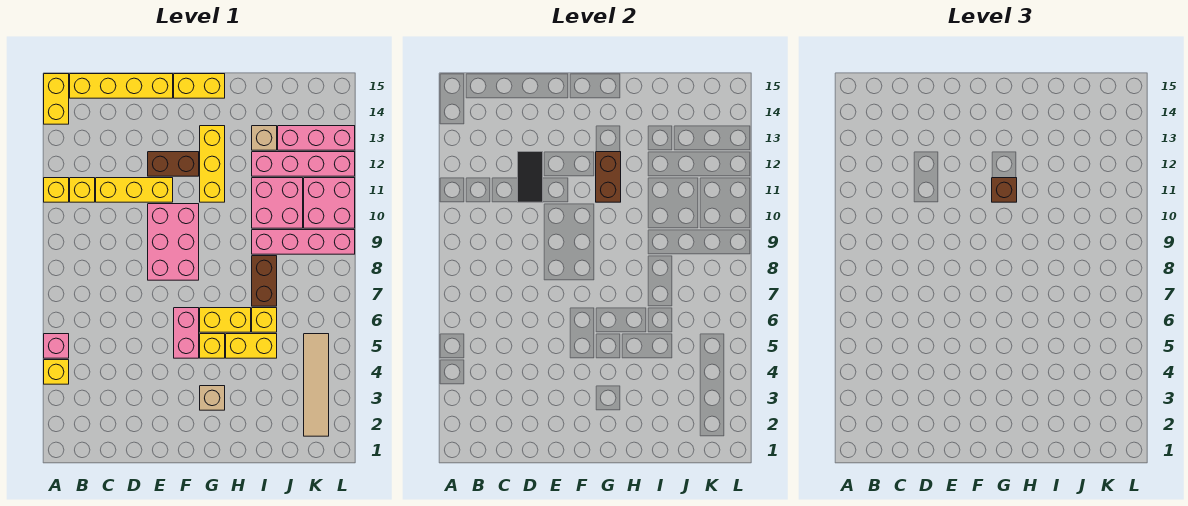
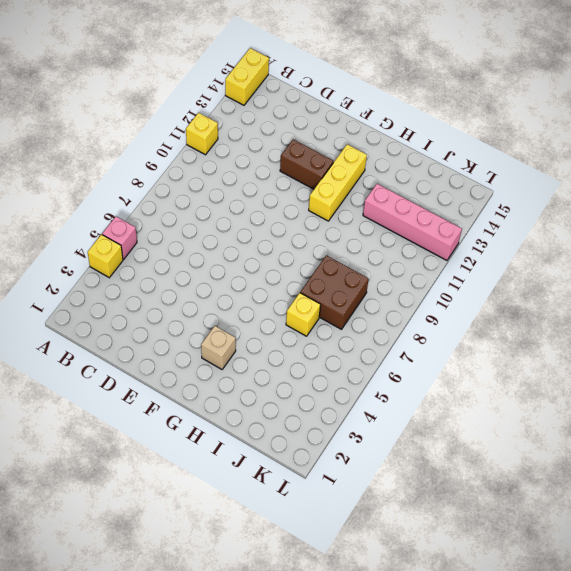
brown 2x2 brick [300,255,369,329] -> brown 1x2 brick [252,256,277,306]
none -> yellow 1x1 brick [70,178,95,202]
none -> yellow 1x4 brick [70,74,173,98]
none -> yellow 1x3 brick [96,178,173,202]

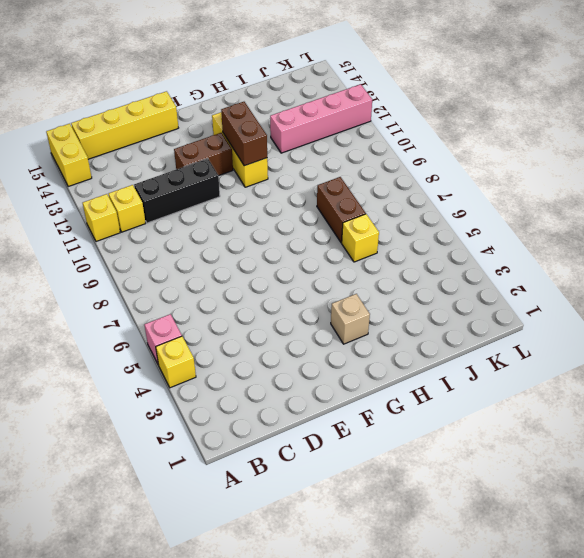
black 1x3 brick [134,159,220,223] -> yellow 1x3 brick [96,178,173,202]
none -> pink 2x3 brick [148,204,199,280]
none -> pink 1x2 brick [174,308,199,358]
none -> yellow 1x2 brick [174,74,225,98]

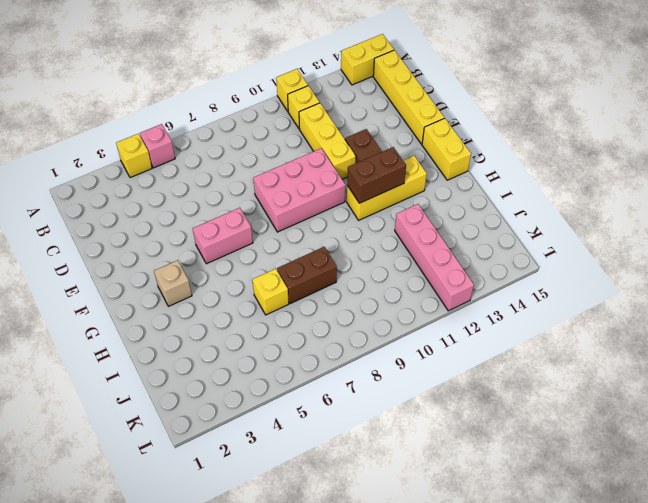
none -> yellow 1x1 brick [200,334,225,358]
none -> yellow 1x2 brick [200,308,251,332]
none -> yellow 1x2 brick [226,334,277,358]

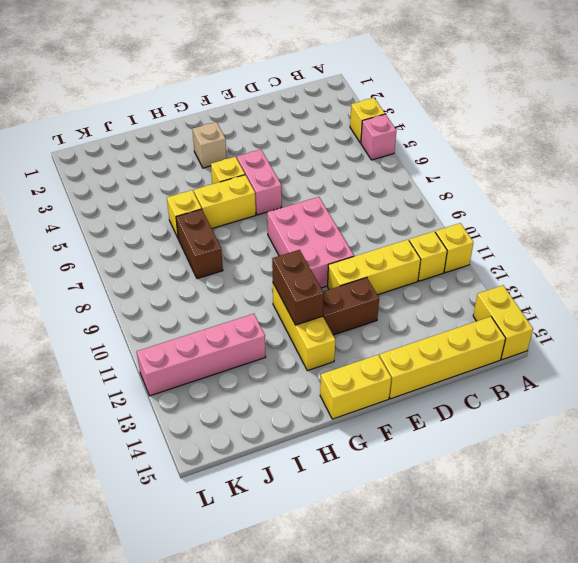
none -> yellow 1x2 brick [226,334,277,358]
none -> pink 1x4 brick [252,230,355,254]
none -> pink 2x2 brick [252,178,303,228]

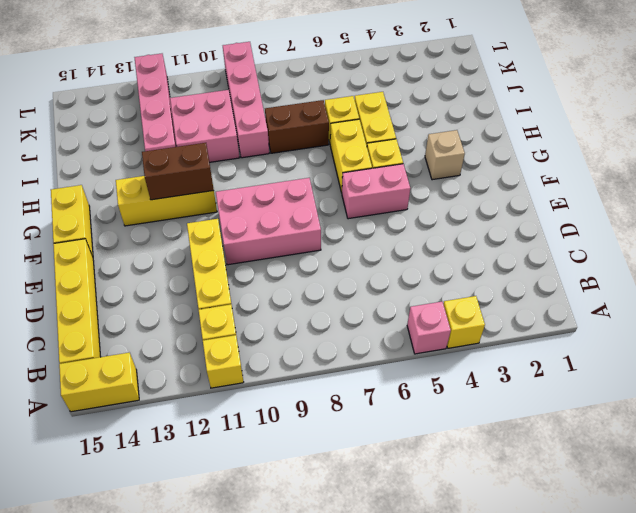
none -> brown 1x2 brick [148,152,199,176]
none -> tan 1x1 brick [252,126,277,150]
none -> pink 1x3 brick [278,126,355,150]

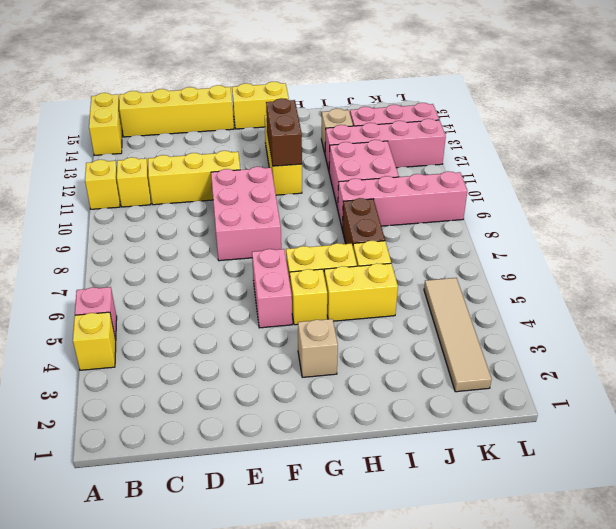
none -> brown 1x2 brick [148,152,199,176]
none -> pink 2x2 brick [304,178,355,228]
none -> black 1x2 tile [518,152,543,202]

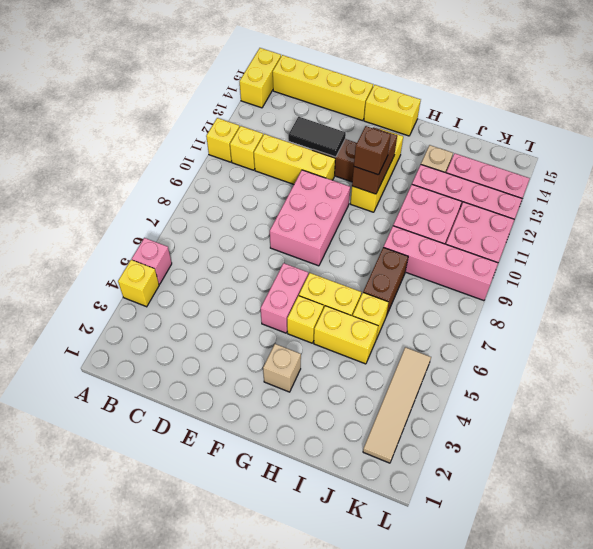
black 1x2 tile [288,117,346,157] -> black 1x2 tile turned to [518,152,543,202]

